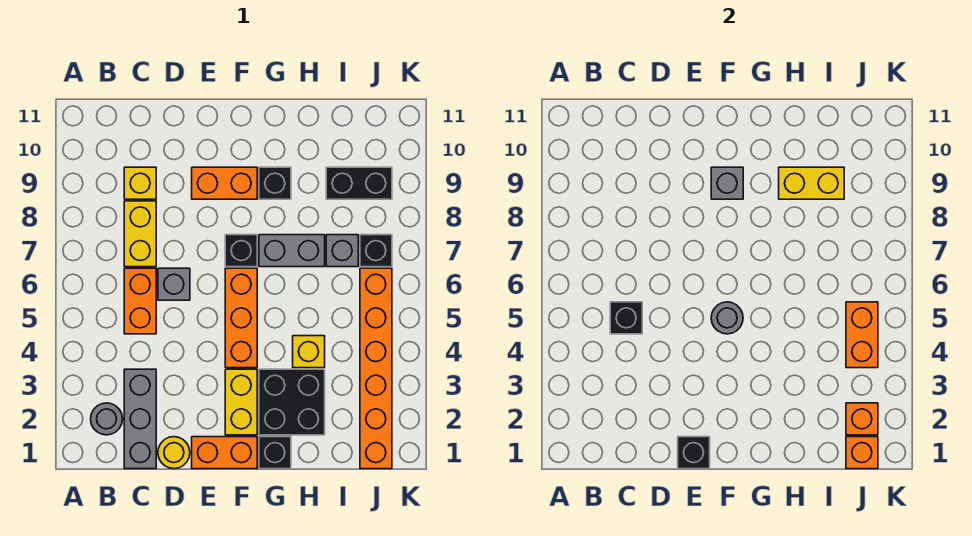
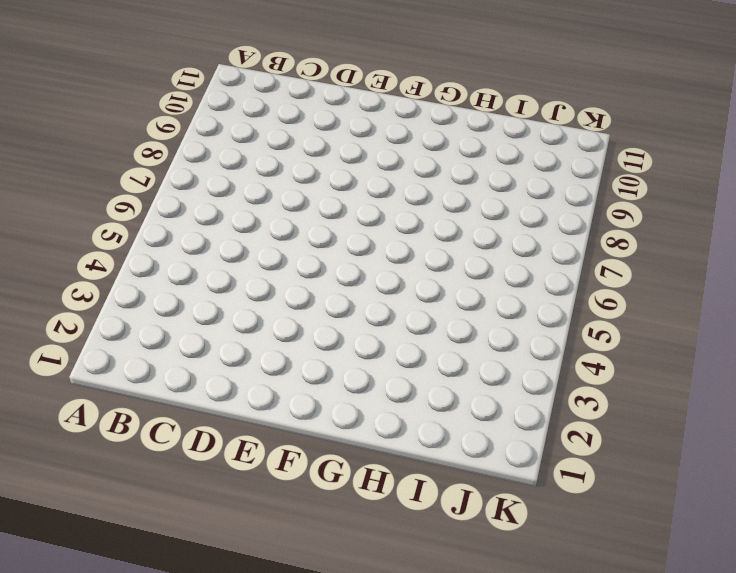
none -> grey 1x1 round brick [91,403,123,435]
none -> grey 1x3 brick [124,369,156,469]
none -> orange 1x2 brick [124,268,156,334]

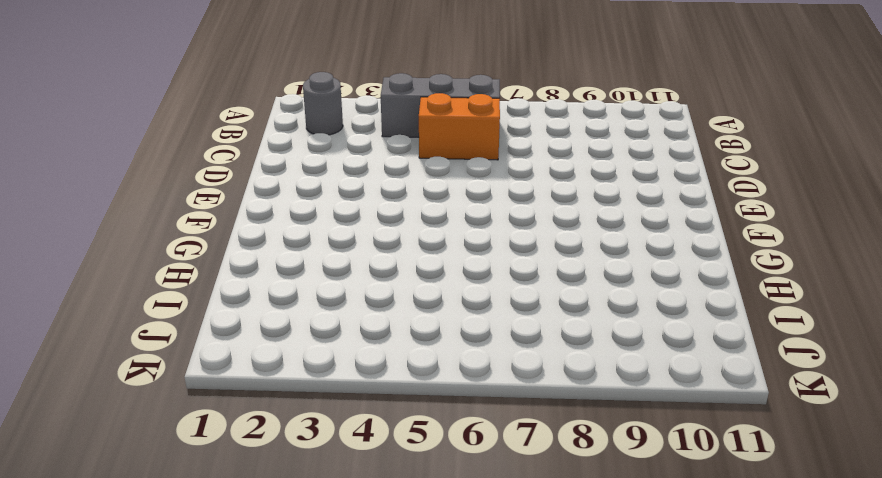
grey 1x3 brick [381,73,500,137] -> grey 1x3 brick moved to [124,369,156,469]
none -> yellow 1x2 brick [124,201,156,267]
none -> yellow 1x1 brick [124,167,156,199]
none -> yellow 1x1 round brick [158,437,190,469]

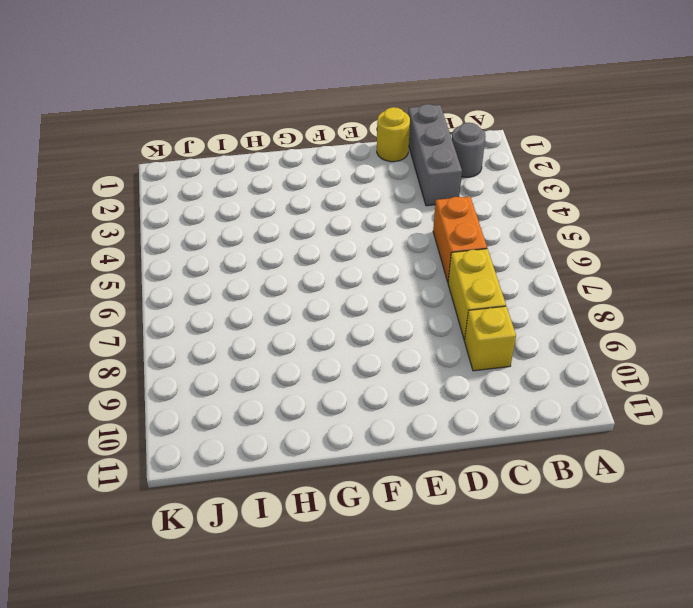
none -> grey 1x1 brick [158,268,190,300]
none -> orange 1x2 brick [192,437,257,469]
none -> orange 1x2 brick [192,167,257,199]

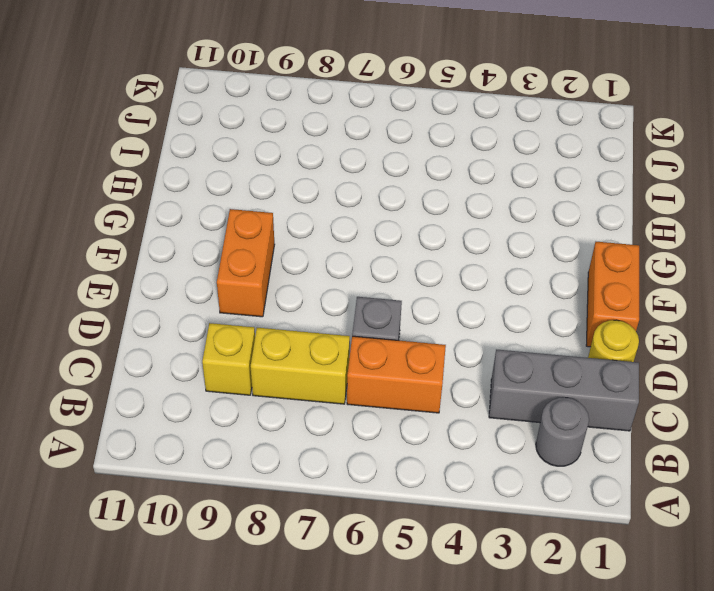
none -> yellow 1x2 brick [225,369,257,435]
none -> orange 1x3 brick [225,268,257,368]
none -> black 1x1 brick [225,235,257,267]

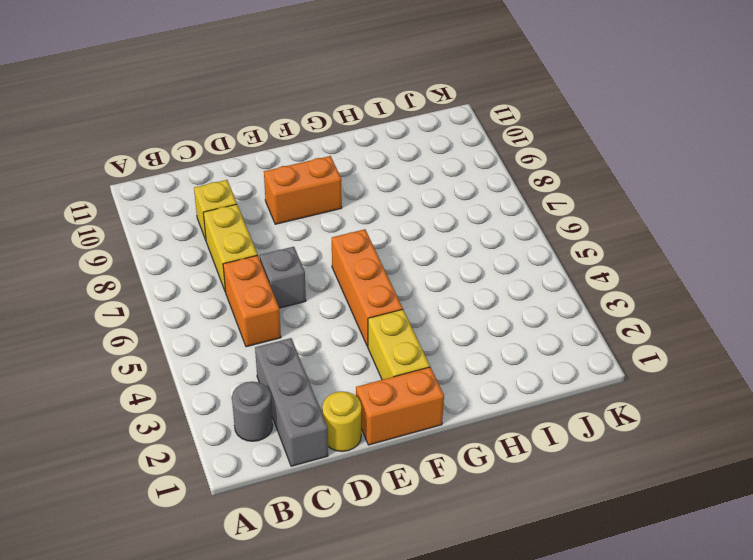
none -> black 1x1 brick [225,235,257,267]
none -> black 1x1 brick [259,437,291,469]
none -> black 2x2 brick [259,369,325,435]

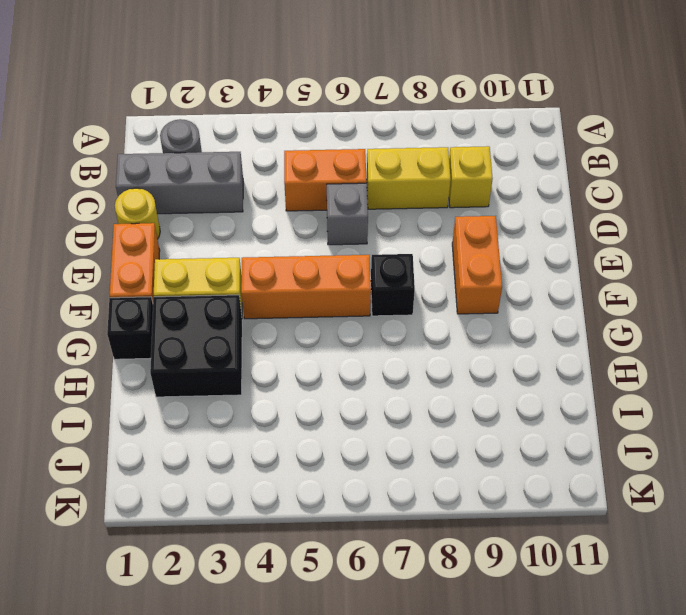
none -> grey 1x2 brick [259,235,325,267]
none -> black 1x1 brick [259,167,291,199]
none -> yellow 1x1 brick [293,336,325,368]

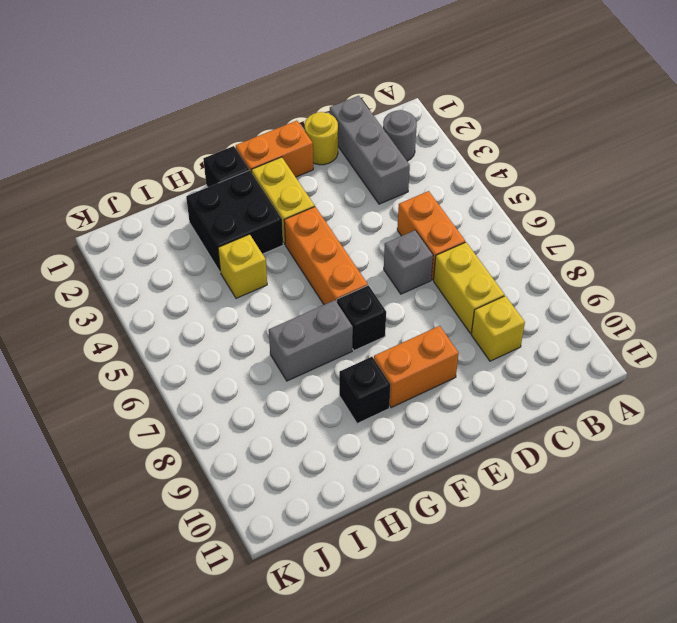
none -> grey 1x1 brick [326,235,358,267]
none -> black 1x2 brick [326,167,392,199]
none -> orange 1x6 brick [360,268,392,469]

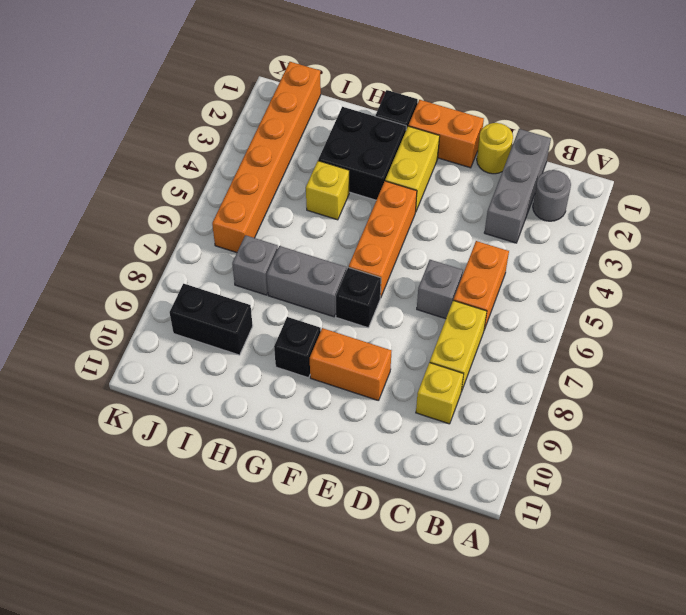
none -> black 1x1 brick [360,235,392,267]
none -> black 1x1 brick [610,302,642,334]
none -> black 1x1 brick [678,437,710,469]

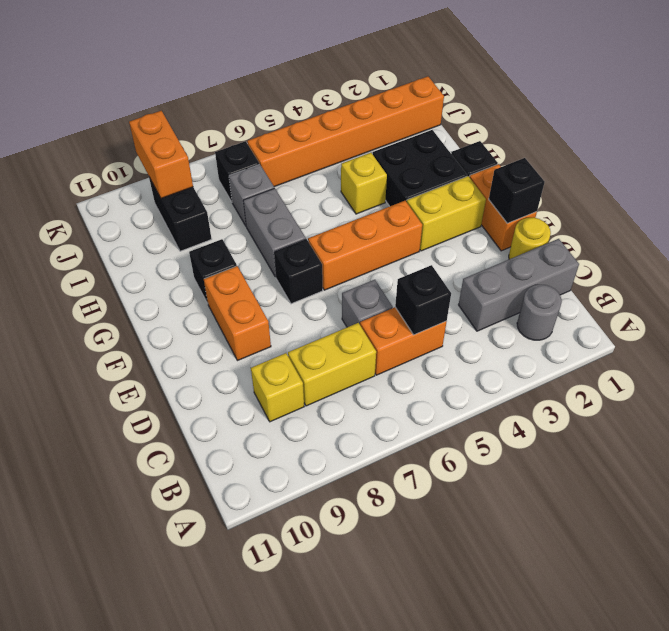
orange 1x2 brick [129,111,193,198] -> orange 1x2 brick turned to [846,302,878,368]
none -> grey 1x1 round brick [711,302,743,334]
none -> grey 1x1 brick [711,167,743,199]
none -> yellow 1x2 brick [779,167,844,199]

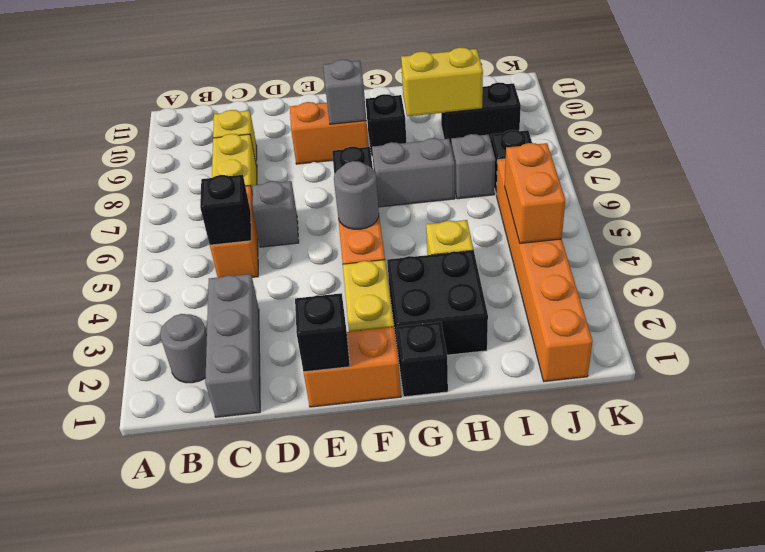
none -> yellow 1x1 round brick [158,437,190,469]
none -> orange 1x1 brick [846,437,878,469]
none -> orange 1x1 brick [846,403,878,435]

